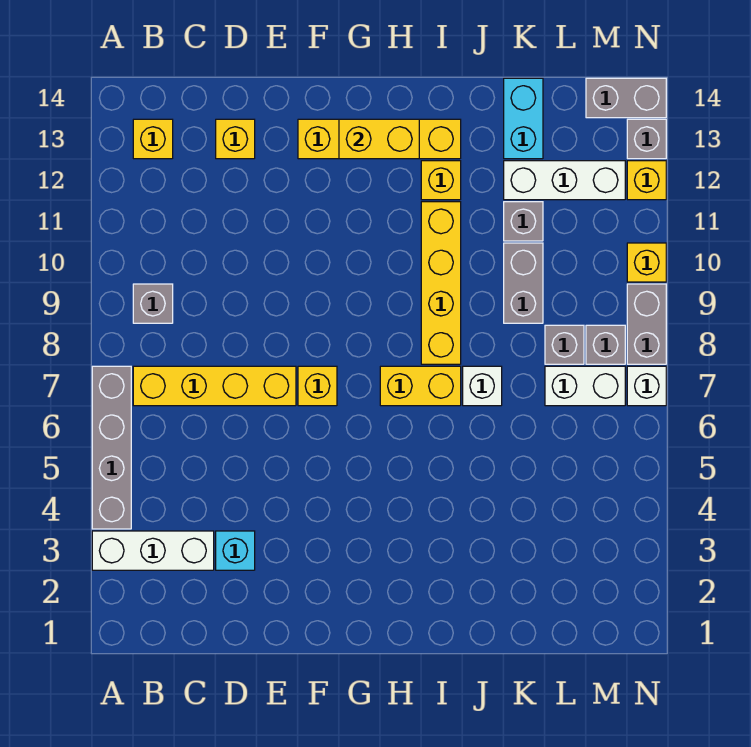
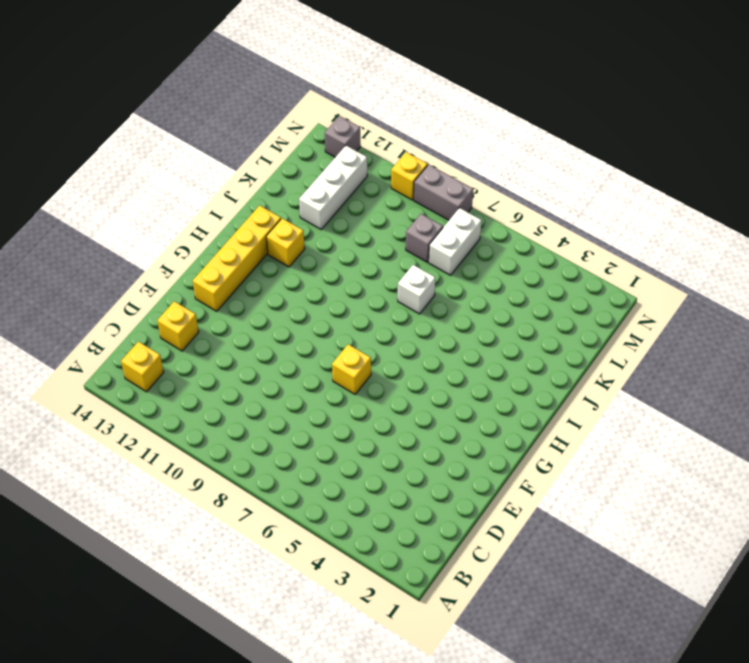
none -> white 1x3 brick [92,531,214,570]
none -> grey 1x4 brick [92,366,131,529]
none -> yellow 1x4 brick [133,366,296,406]

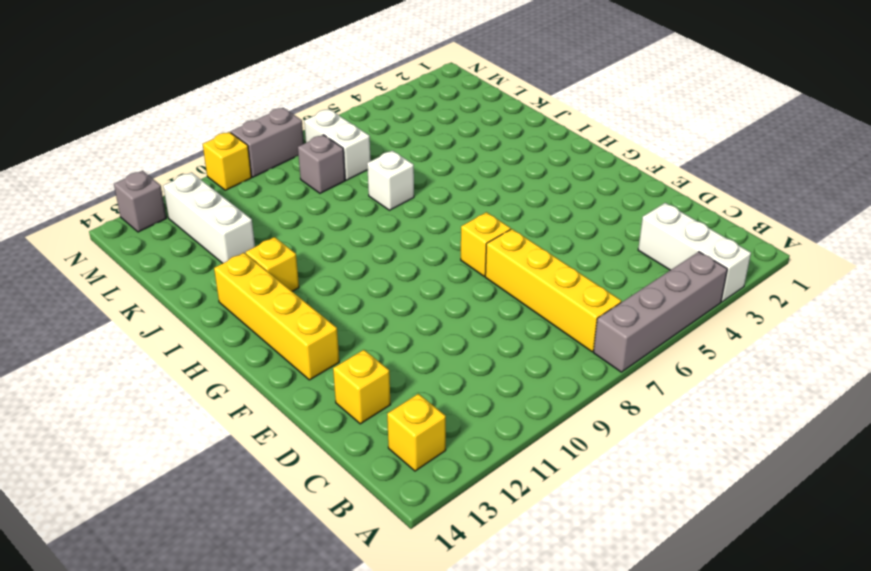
none -> grey 1x1 brick [133,284,173,323]
none -> cyan 1x1 brick [216,531,255,570]
none -> yellow 1x2 brick [380,366,461,406]

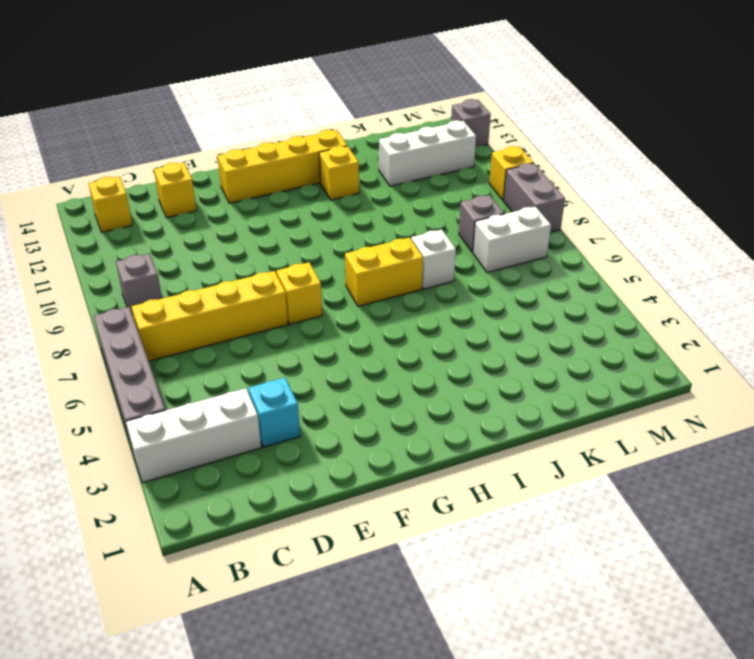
none -> yellow 1x4 brick [421,202,461,364]
none -> grey 1x2 brick [504,243,543,323]
none -> grey 1x1 brick [504,202,543,241]

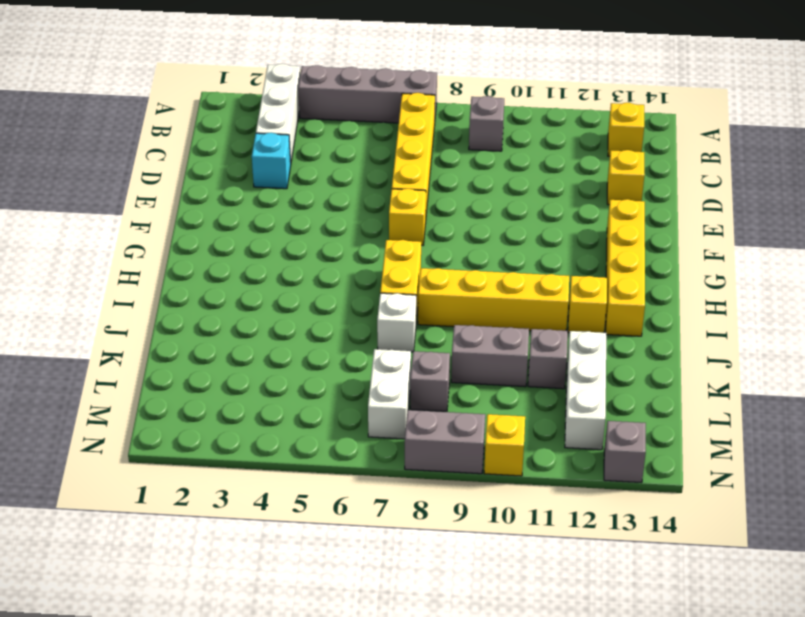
none -> cyan 1x2 brick [504,78,543,159]
none -> grey 1x1 brick [586,325,625,364]
none -> grey 1x2 brick [586,78,666,118]

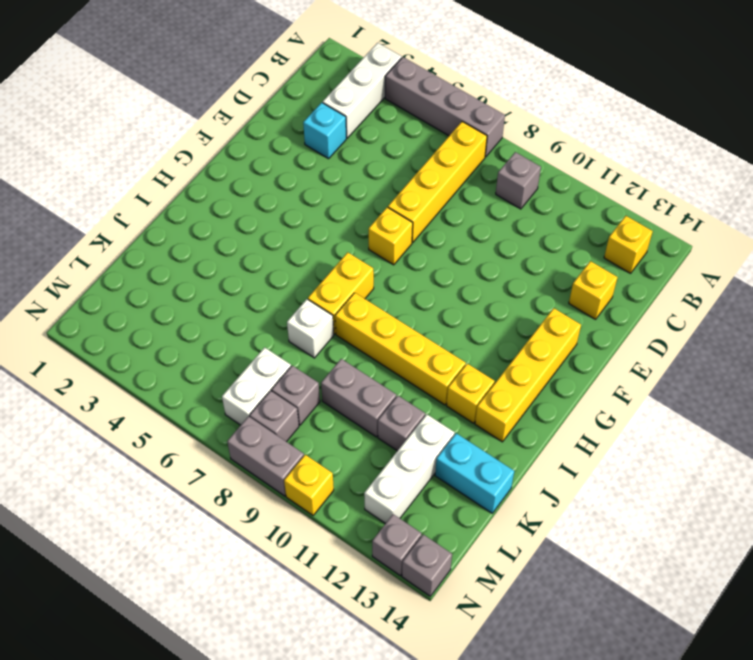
grey 1x1 brick [402,534,452,596] -> grey 1x2 brick [586,78,666,118]
none -> white 1x1 brick [627,366,666,406]
none -> yellow 1x1 brick [627,161,666,200]
none -> yellow 1x2 brick [339,119,419,159]

